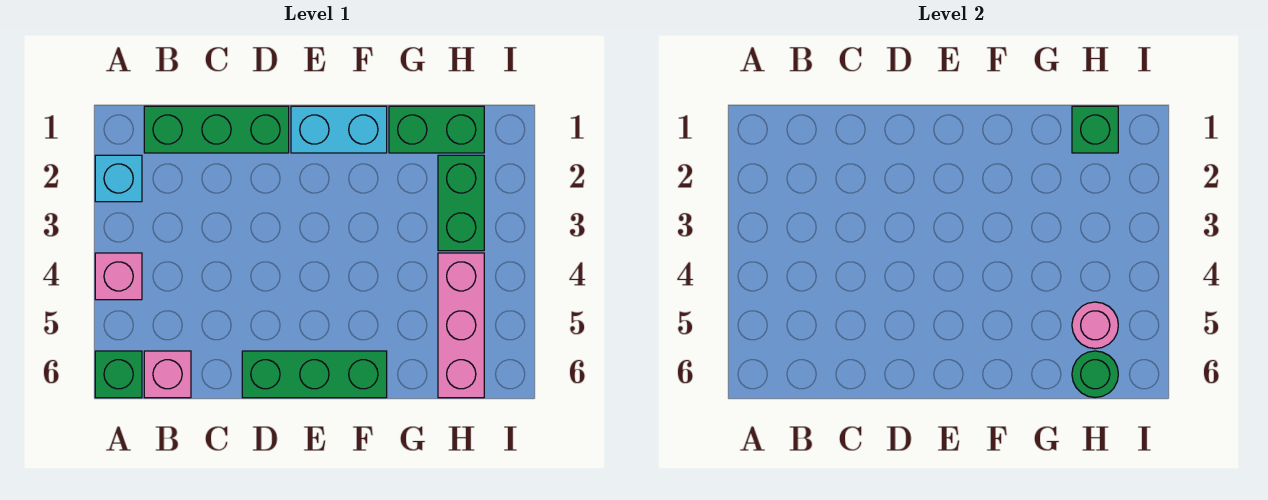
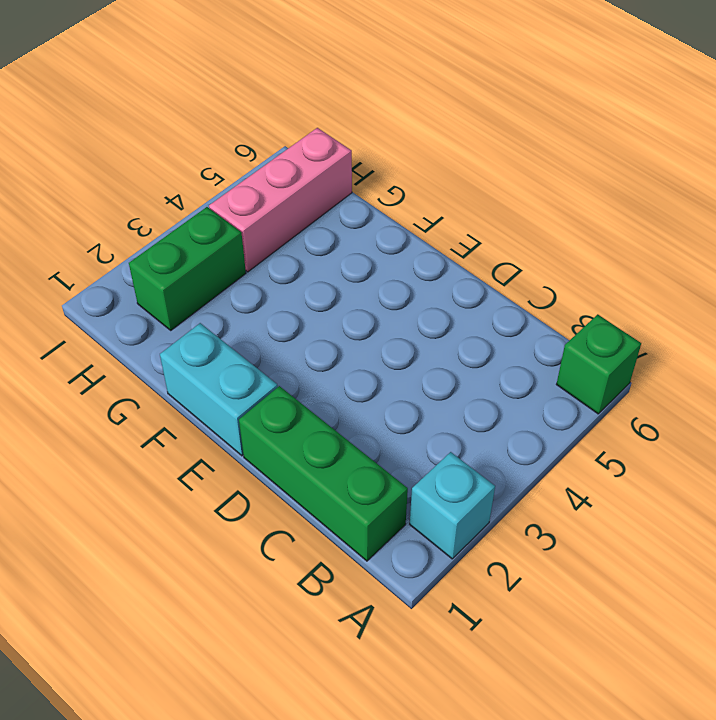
none -> pink 1x1 brick [95,253,142,300]
none -> pink 1x1 brick [144,351,191,398]
none -> green 1x3 brick [242,351,387,398]

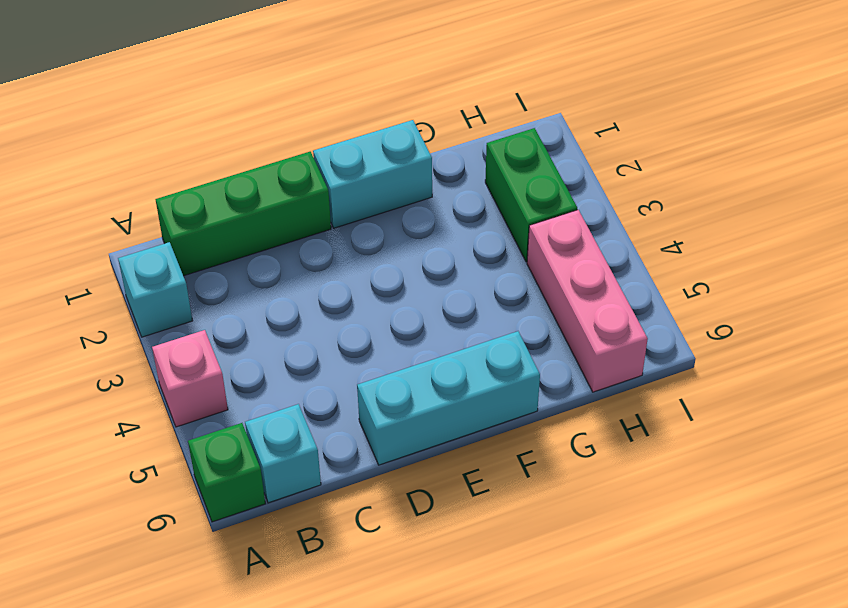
cyan 1x1 brick [245,404,321,503] -> pink 1x1 brick [144,351,191,398]
cyan 1x3 brick [357,331,540,465] -> green 1x3 brick [242,351,387,398]
none -> green 1x2 brick [389,106,484,153]
none -> green 1x1 brick [1072,106,1118,153]
none -> pink 1x1 round brick [1072,302,1118,349]

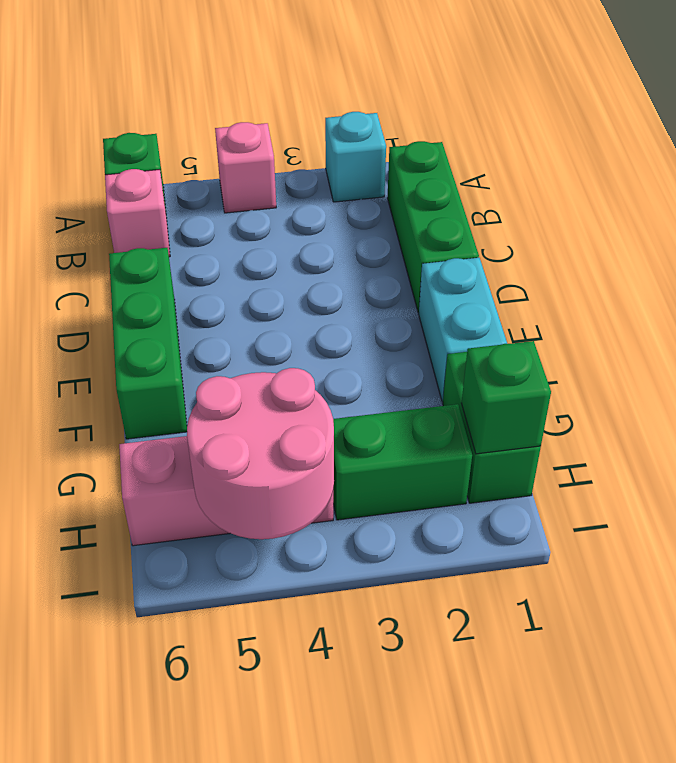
pink 2x2 round brick [187,368,334,539] -> pink 1x1 round brick [1072,302,1118,349]
none -> green 1x1 round brick [1072,351,1118,398]

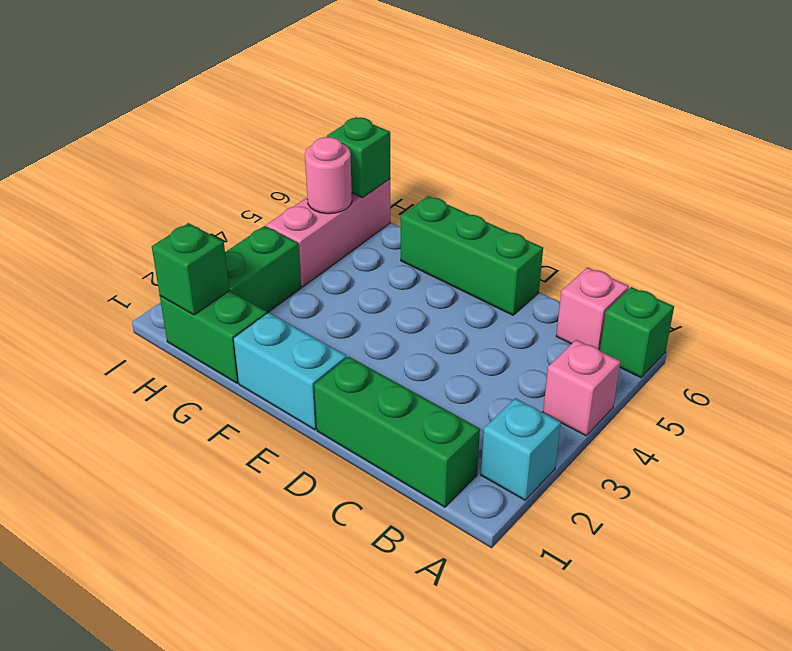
green 1x1 brick [327,117,390,198] -> green 1x1 round brick [1072,351,1118,398]

